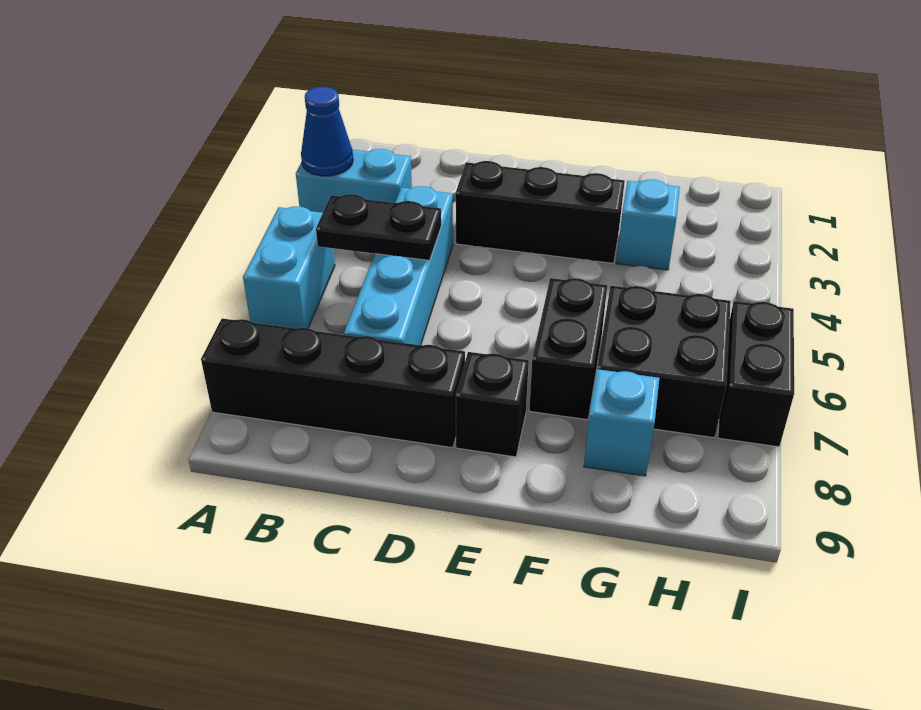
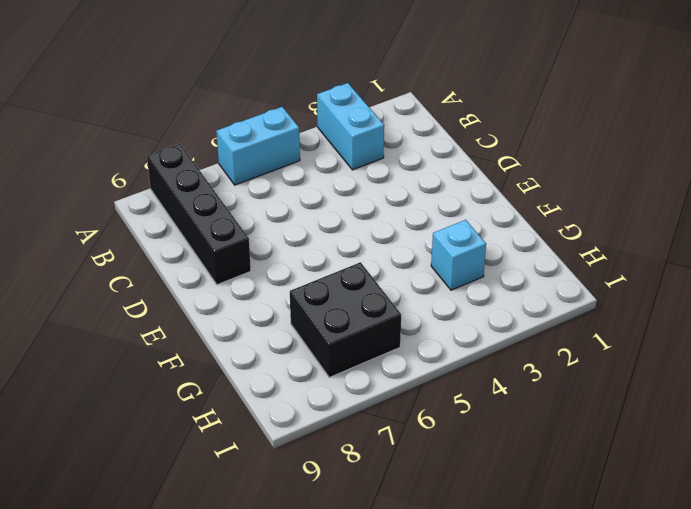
none -> cyan 1x4 brick [344,186,453,345]
none -> black 1x3 brick [456,161,625,263]
none -> black 1x1 brick [456,352,529,457]

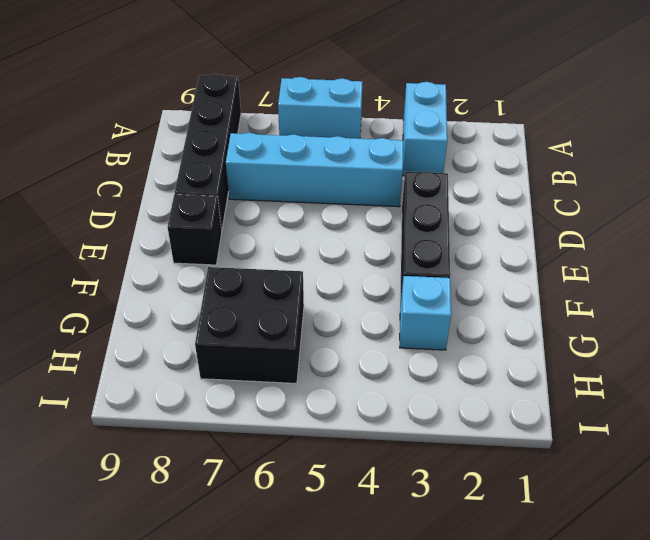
none -> black 1x2 brick [529,278,607,420]
none -> cyan 1x1 brick [584,369,659,476]
none -> black 1x2 brick [718,301,794,447]

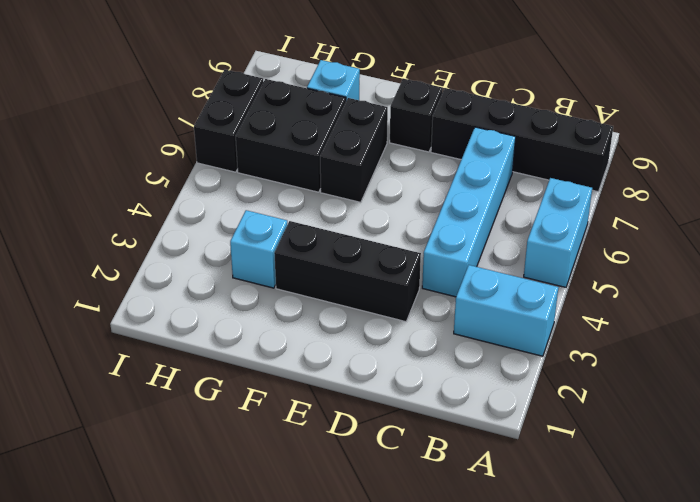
none -> blue 1x1 cone [301,87,353,176]
none -> black 1x2 plate [316,194,441,260]

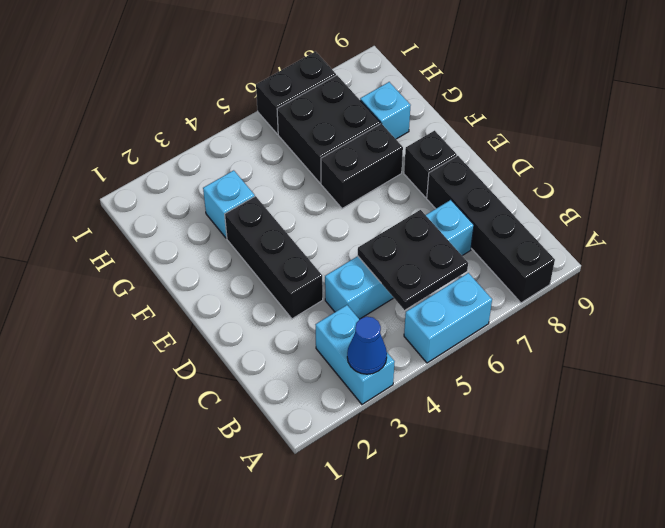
black 2x2 plate [358,210,468,310] -> black 1x2 plate [316,194,441,260]

